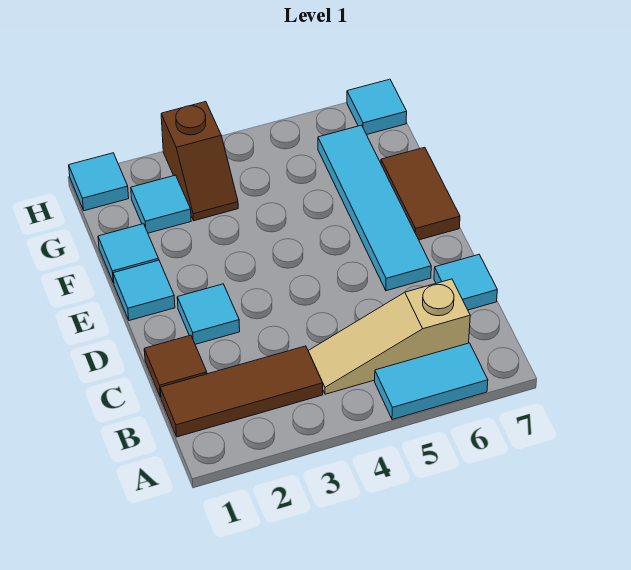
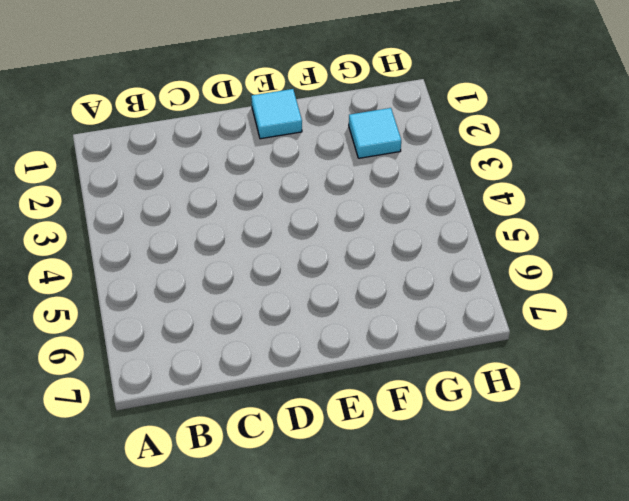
none -> cyan 1x2 tile [375,343,488,420]
none -> brown 1x3 tile [160,346,323,437]
none -> tan 1x3 slope [309,279,470,394]

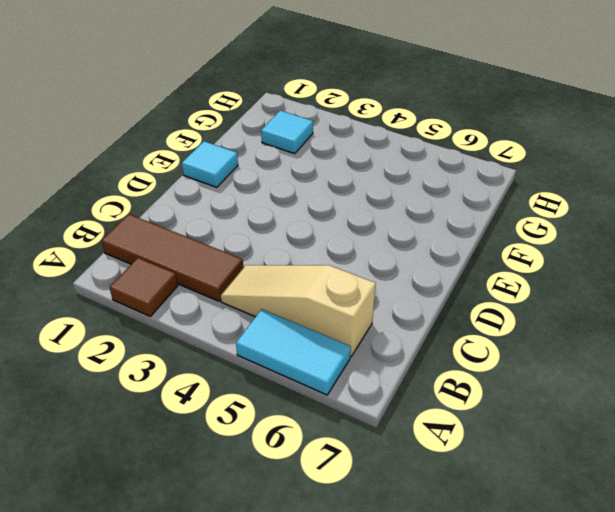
brown 1x1 tile [110,258,178,316] -> brown 1x1 tile moved to [144,335,207,397]
none -> cyan 1x1 tile [434,255,497,310]
none -> cyan 1x1 tile [177,284,240,344]
none -> cyan 1x4 tile [318,125,431,291]

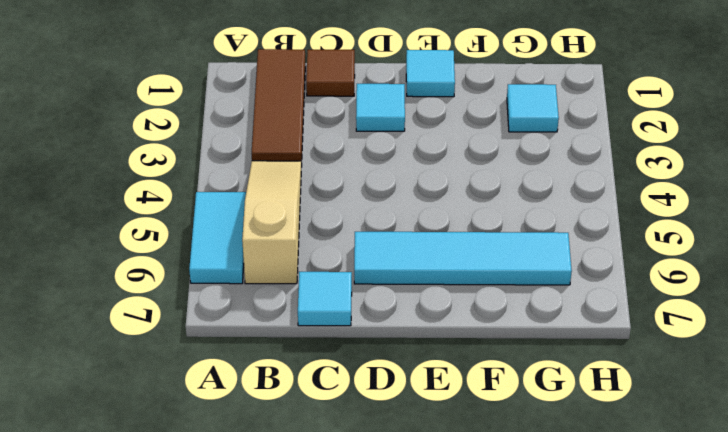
none -> brown 1x2 tile [381,147,460,240]
none -> cyan 1x1 tile [98,224,159,283]
none -> brown 1x2 slope [161,102,238,221]

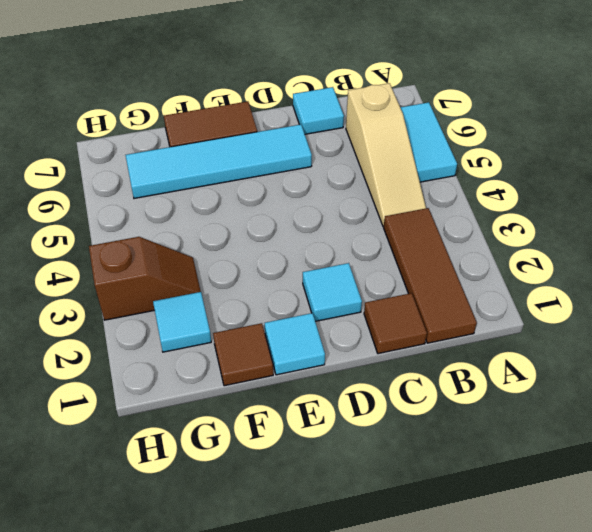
brown 1x1 tile [213,323,273,386] -> cyan 1x1 tile [98,224,159,283]
none -> cyan 1x1 tile [69,153,129,211]
none -> cyan 1x1 tile [347,79,407,135]

